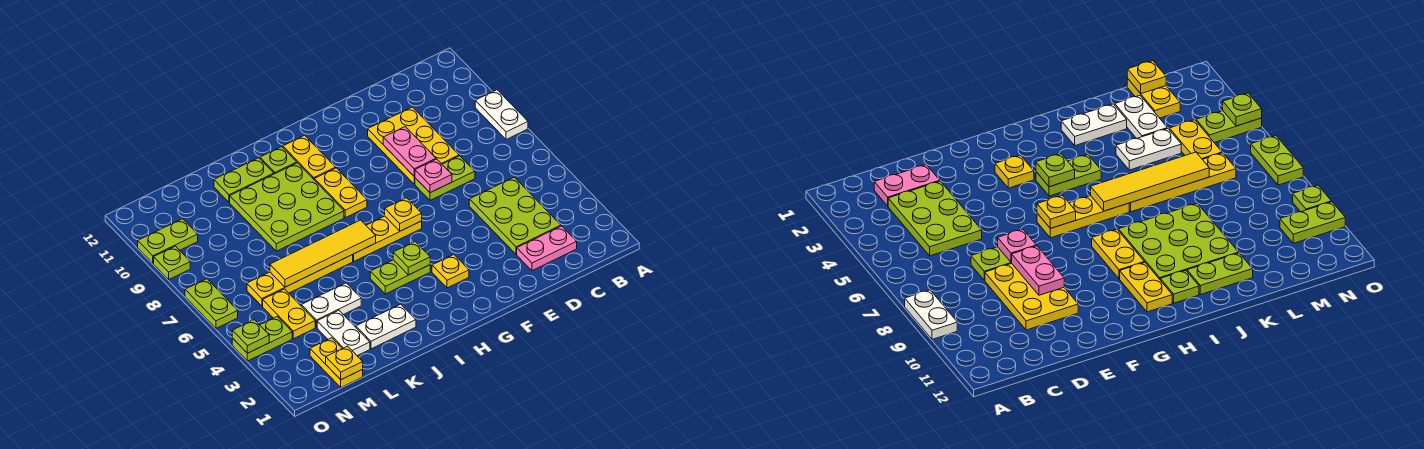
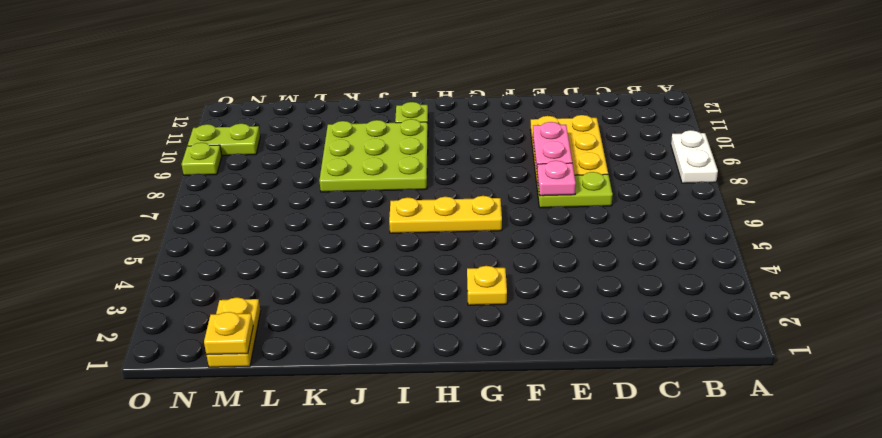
none -> pink 1x2 plate [517,226,577,271]
none -> lime 2x3 plate [469,177,561,254]
none -> lime 1x2 plate [370,260,430,294]
none -> yellow 1x2 plate [314,168,367,218]

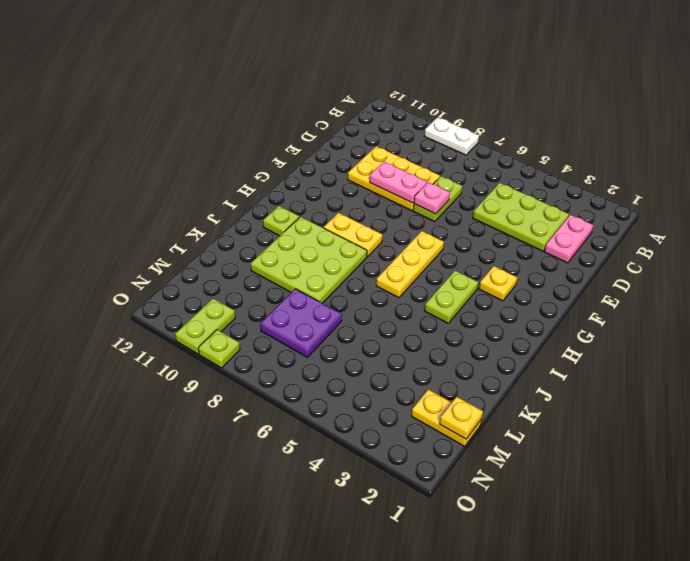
purple 2x2 plate [260,289,342,357] -> none
none -> yellow 1x2 plate [283,135,336,179]
none -> white 1x2 plate [356,304,416,349]
none -> yellow 1x4 plate [247,255,353,306]
none -> lime 1x2 plate [214,158,274,202]

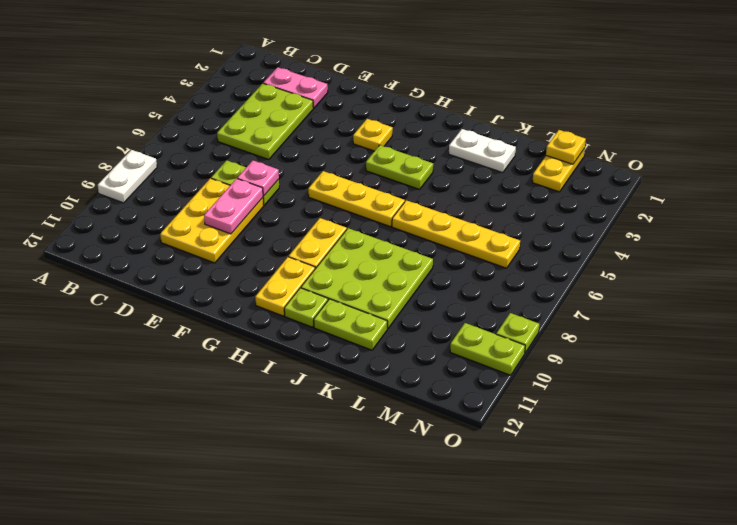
none -> white 1x2 plate [301,283,361,328]
none -> white 1x2 plate [317,310,370,356]
none -> yellow 1x2 plate [263,289,315,339]
none -> lime 1x2 plate [232,316,292,361]

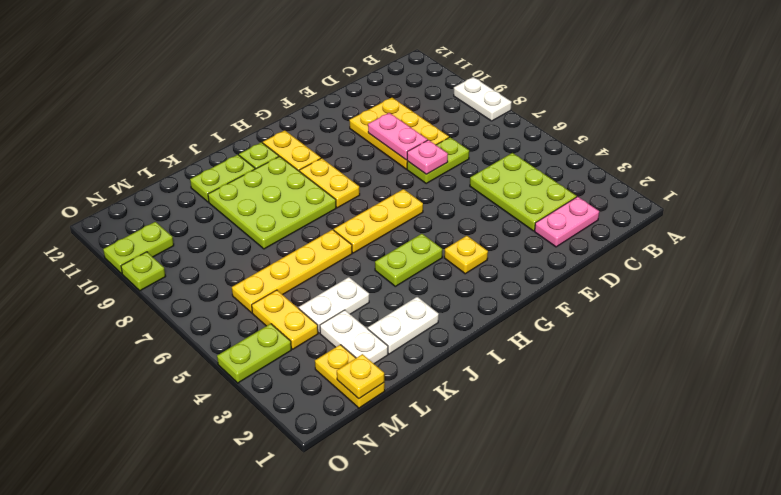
none -> lime 1x2 plate [185,279,238,328]
none -> yellow 1x1 plate [385,198,422,231]
none -> lime 1x1 plate [393,242,430,275]
none -> yellow 1x4 tile [270,220,376,287]

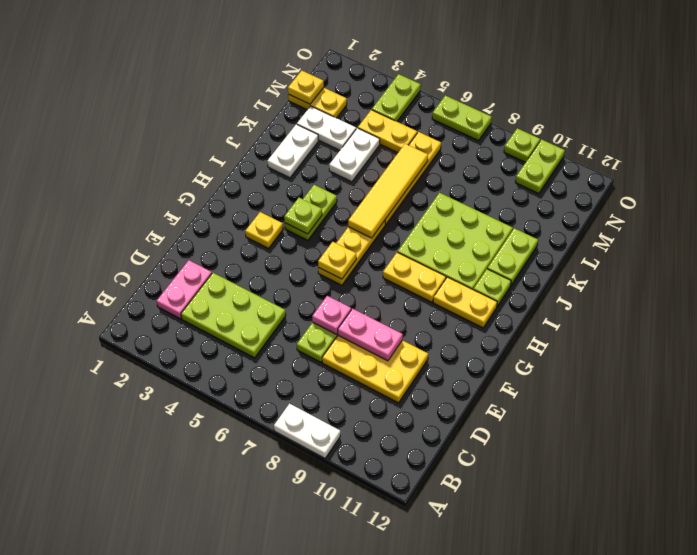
none -> lime 1x1 plate [232,320,269,353]

